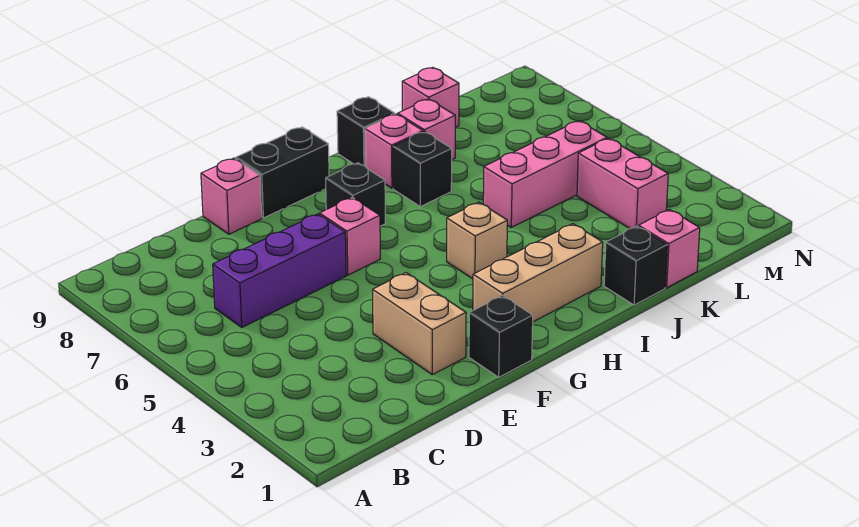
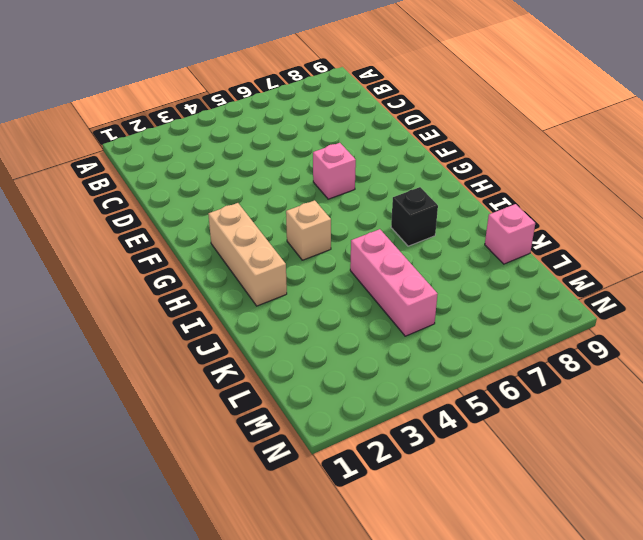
none -> purple 1x3 brick [213,214,346,327]
none -> tan 1x2 brick [373,273,466,375]
none -> pink 1x1 brick [201,158,262,234]

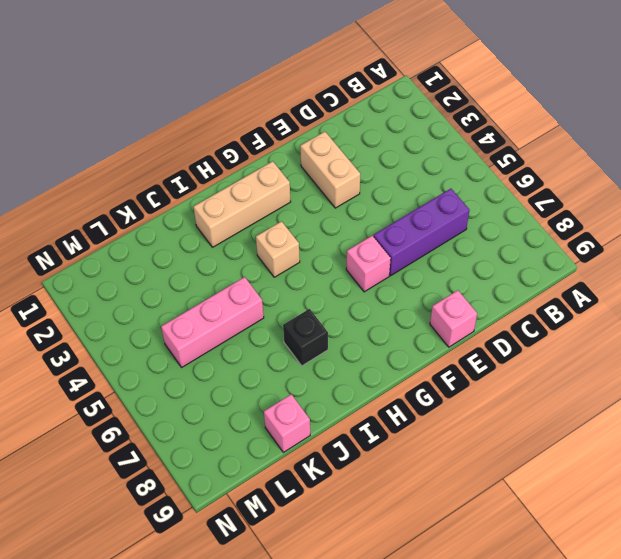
none -> black 1x1 brick [469,295,533,377]
none -> black 1x2 brick [236,127,329,218]
none -> black 1x1 brick [326,163,385,226]

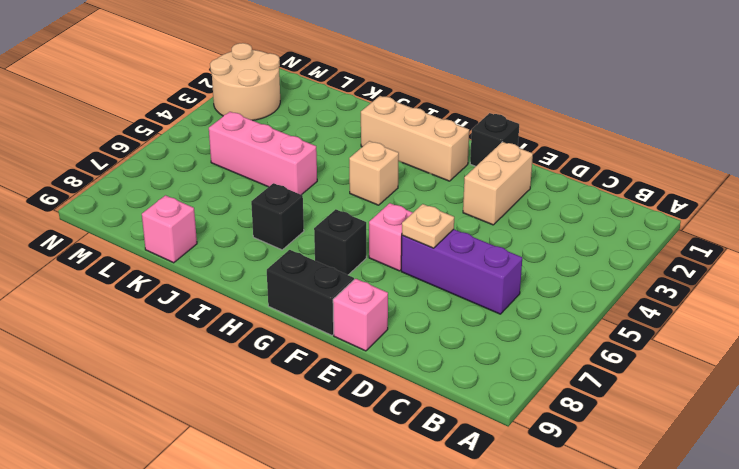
tan 1x1 plate [402,204,454,248] -> none
tan 2x2 round brick [210,43,280,120] -> none
none -> pink 1x1 brick [365,114,423,188]
none -> black 1x1 brick [337,97,395,166]
none -> black 1x1 brick [604,226,667,305]

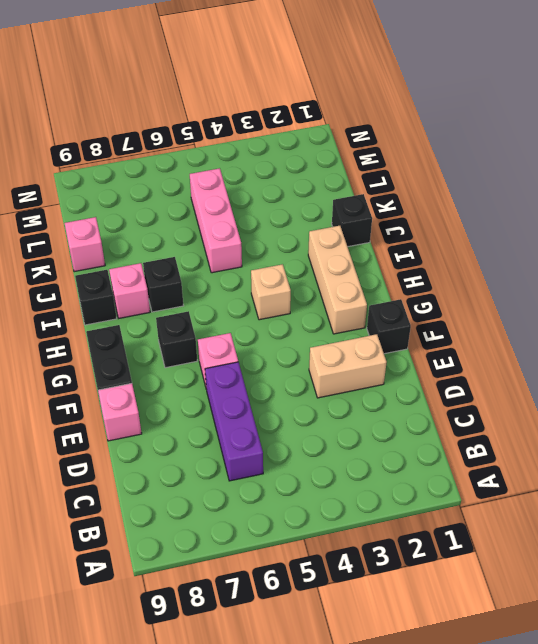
none -> pink 1x1 brick [398,99,455,159]
none -> pink 1x1 brick [639,209,700,288]
none -> pink 1x2 brick [577,138,668,229]

